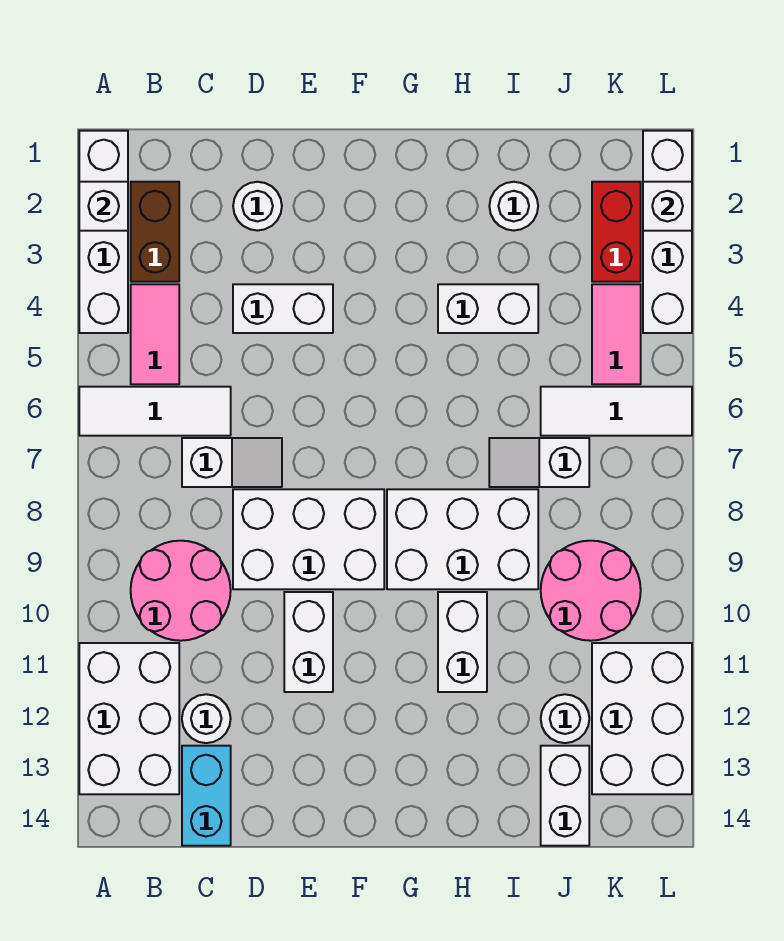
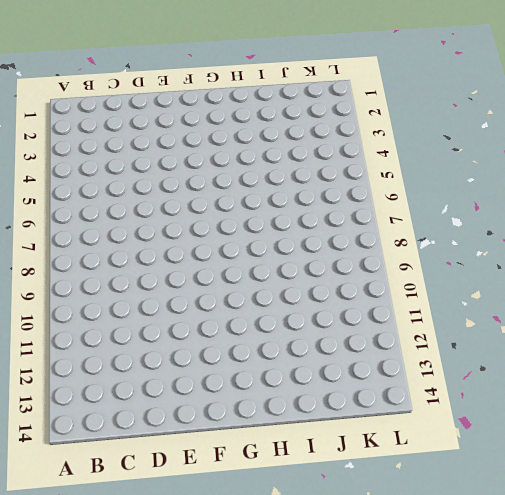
none -> white 1x4 brick [79,131,128,333]
none -> white 1x3 tile [79,387,231,436]
none -> white 2x3 brick [79,643,179,794]

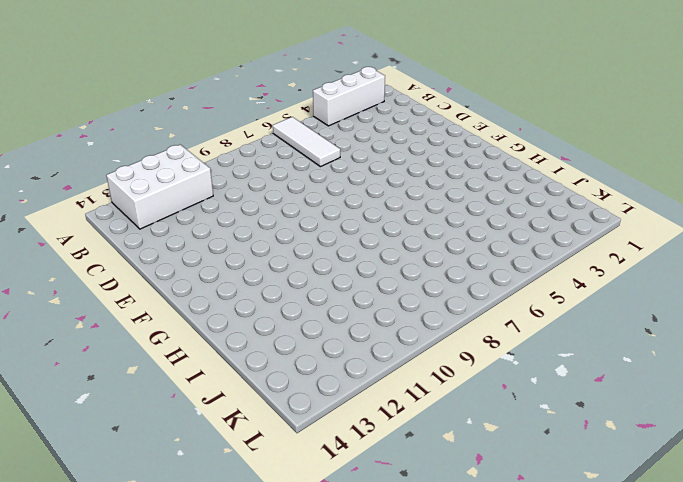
white 1x3 brick [313,67,385,126] -> white 1x4 brick [79,131,128,333]
none -> brown 1x2 brick [131,182,179,282]
none -> pink 1x2 tile [131,284,179,384]
none -> pink 2x2 round brick [131,541,231,641]

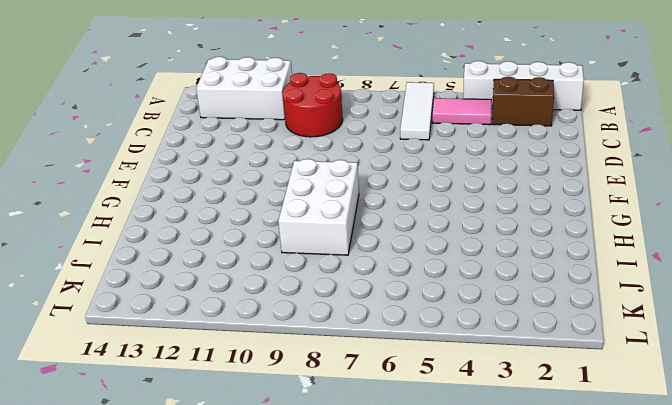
red 2x2 round brick [283,73,343,137] -> pink 2x2 round brick [131,541,231,641]
none -> white 1x2 slope [182,438,282,487]
none -> white 1x1 round brick [182,694,231,743]
none -> cyan 1x2 brick [182,746,231,846]

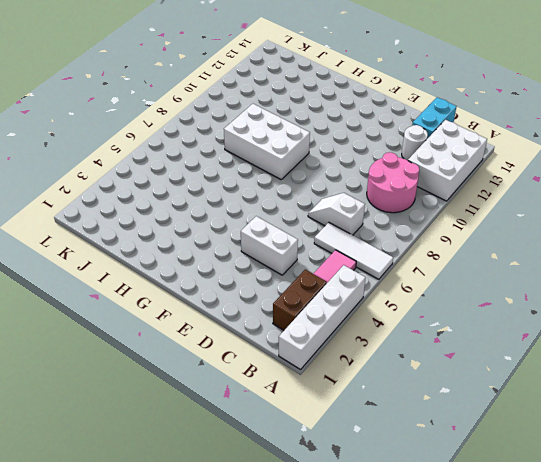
none -> white 1x1 round brick [233,182,282,231]
none -> white 2x3 brick [233,489,384,589]
none -> white 1x2 brick [284,592,333,692]

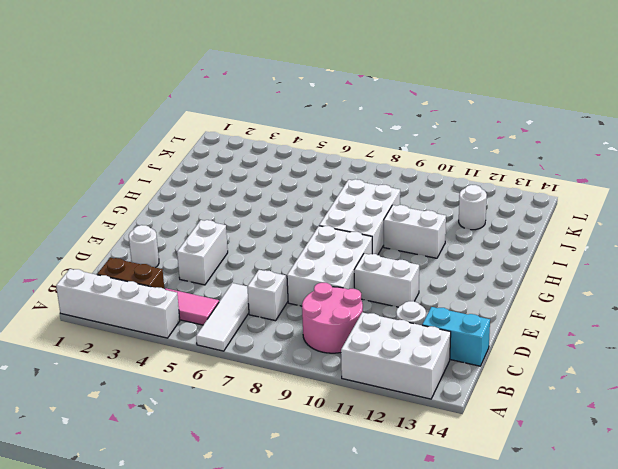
none -> white 1x2 brick [438,284,538,333]
none -> white 1x1 round brick [489,182,538,231]
none -> white 1x2 slope [489,438,589,487]

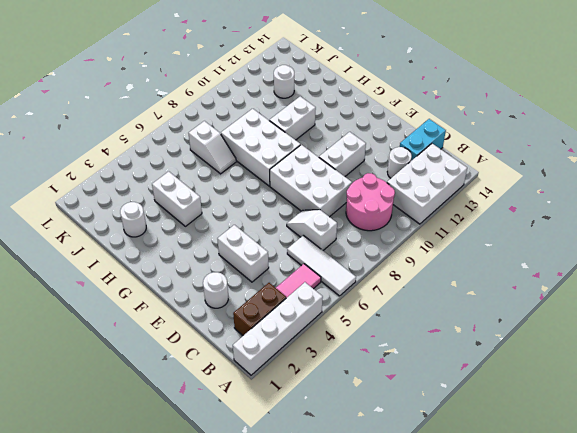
none -> white 1x3 tile [541,387,692,436]
none -> pink 2x2 round brick [541,541,641,641]
none -> white 1x2 brick [541,746,589,846]

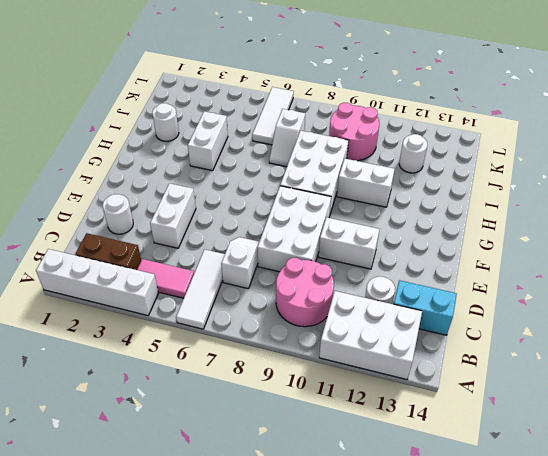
none -> white 1x2 brick [541,746,589,846]
none -> red 1x2 brick [592,182,641,282]
none -> pink 1x2 tile [592,284,641,384]

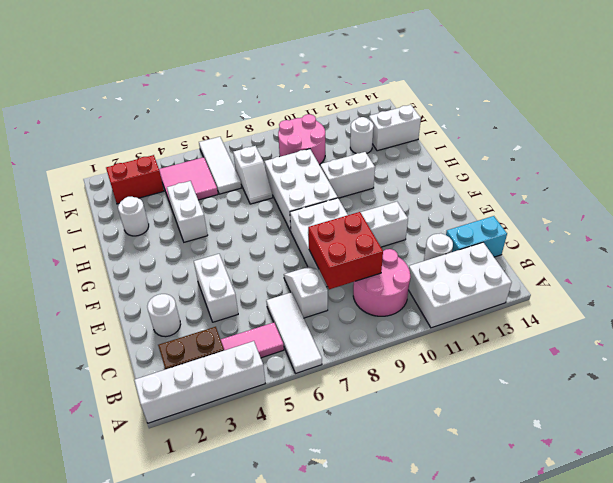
red 2x2 brick [308,212,383,289] -> none
pink 2x2 tile [159,157,218,205] -> pink 1x2 tile [592,284,641,384]
none -> white 2x3 brick [592,643,692,794]
none -> white 1x4 brick [643,131,692,333]
none -> white 1x1 brick [79,182,128,231]

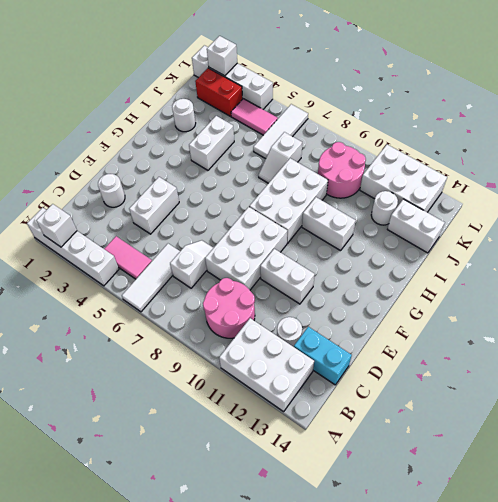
none -> brown 1x2 brick [131,182,179,282]

